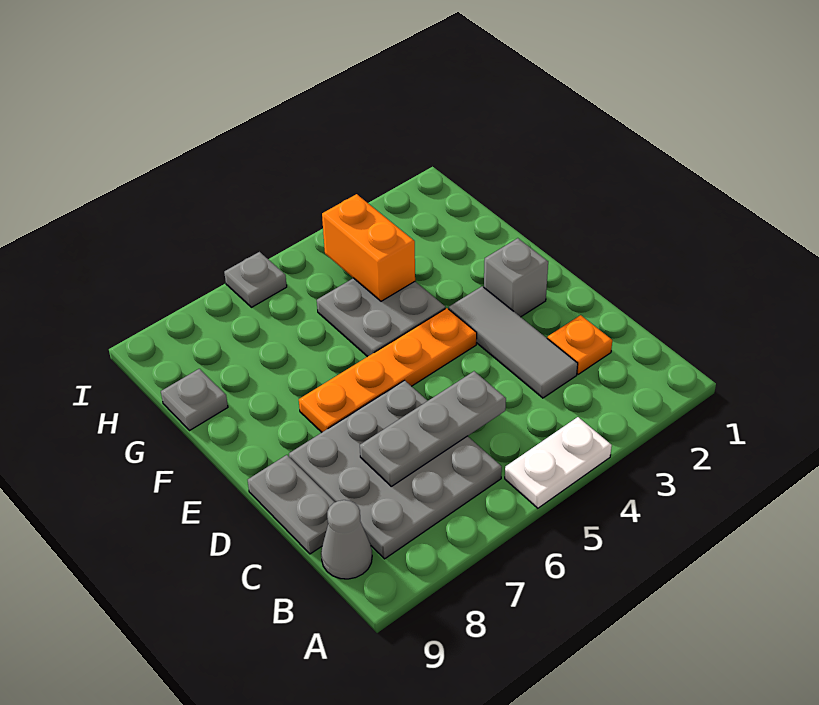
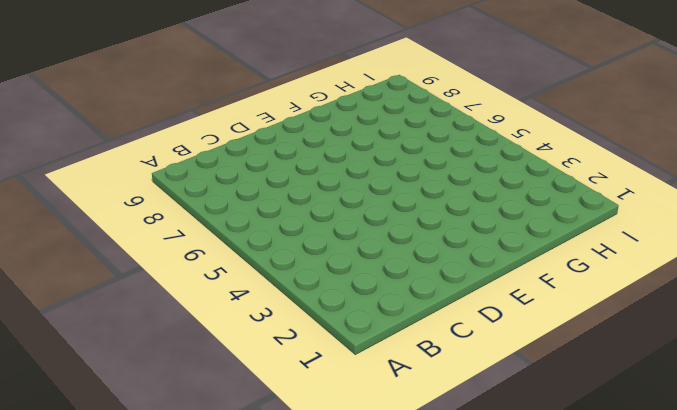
none -> white 1x2 plate [505,417,612,508]
none -> grey 3x3 plate [289,380,502,559]
none -> grey 1x1 cone [321,500,372,579]

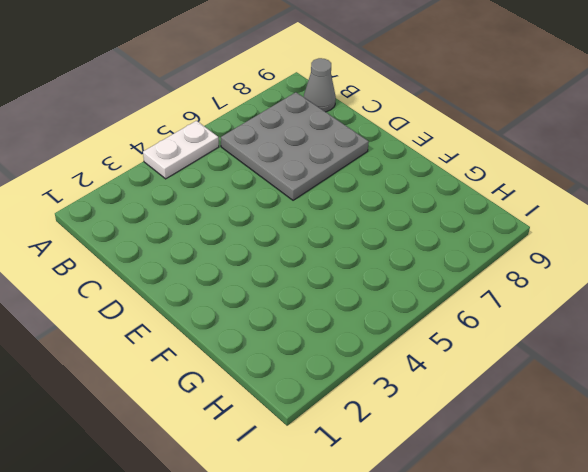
none -> orange 1x1 plate [547,315,612,374]
none -> grey 1x3 tile [449,286,578,398]
none -> grey 1x2 plate [248,455,335,554]

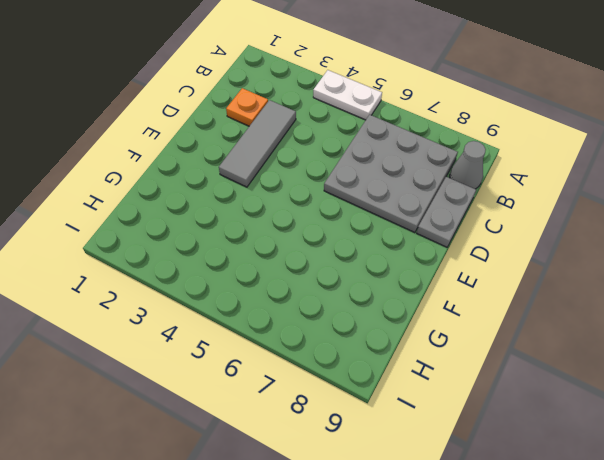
none -> grey 1x1 brick [484,238,548,317]
none -> orange 1x4 plate [299,308,477,432]
none -> grey 2x2 plate [317,278,445,357]

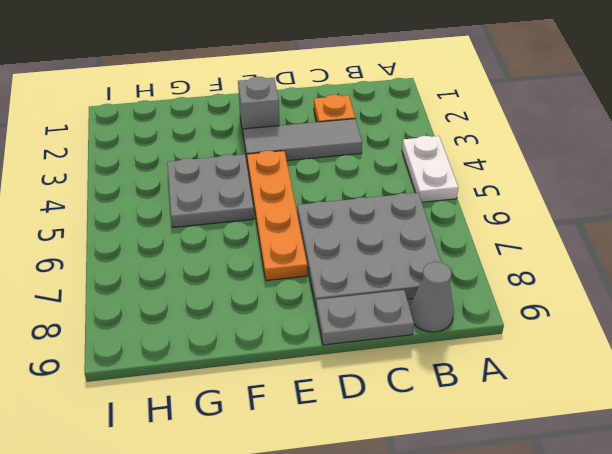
none -> grey 1x1 plate [161,369,228,431]
none -> grey 1x1 plate [224,252,287,307]
none -> grey 1x3 plate [360,371,506,486]

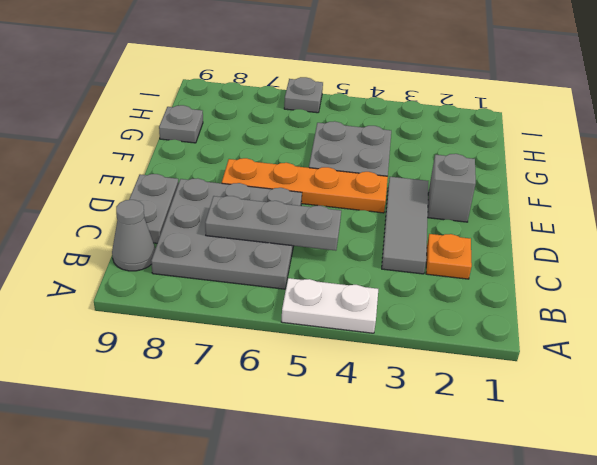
none -> orange 1x2 brick [322,194,415,301]

